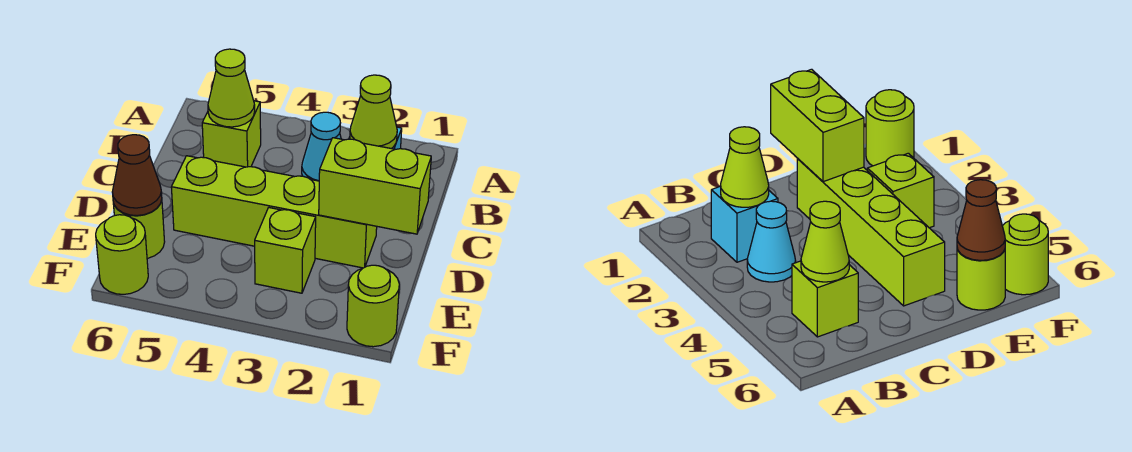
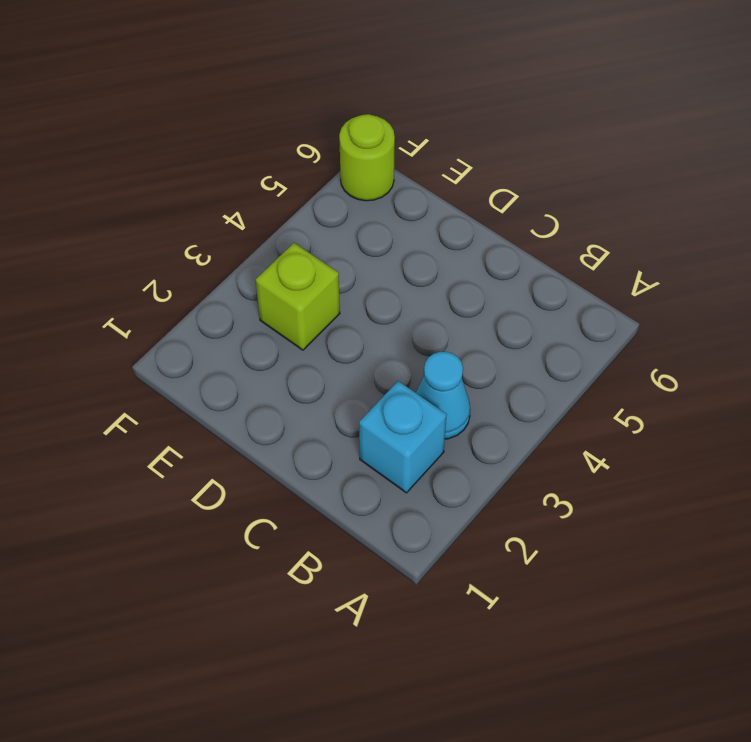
none -> lime 1x1 brick [202,101,261,167]
none -> lime 1x4 brick [171,156,377,268]
none -> lime 1x1 round brick [113,200,165,259]

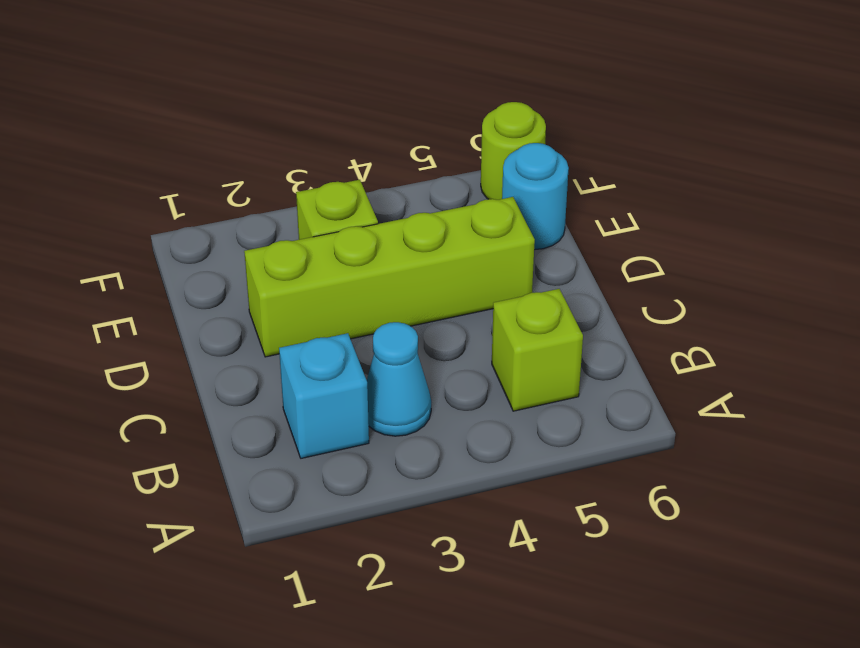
cyan 1x1 round brick [502,143,569,250] -> lime 1x1 round brick [113,200,165,259]
none -> lime 1x1 round brick [347,265,399,347]
none -> lime 1x1 cone [350,75,397,149]
none -> lime 1x1 cone [208,49,255,127]

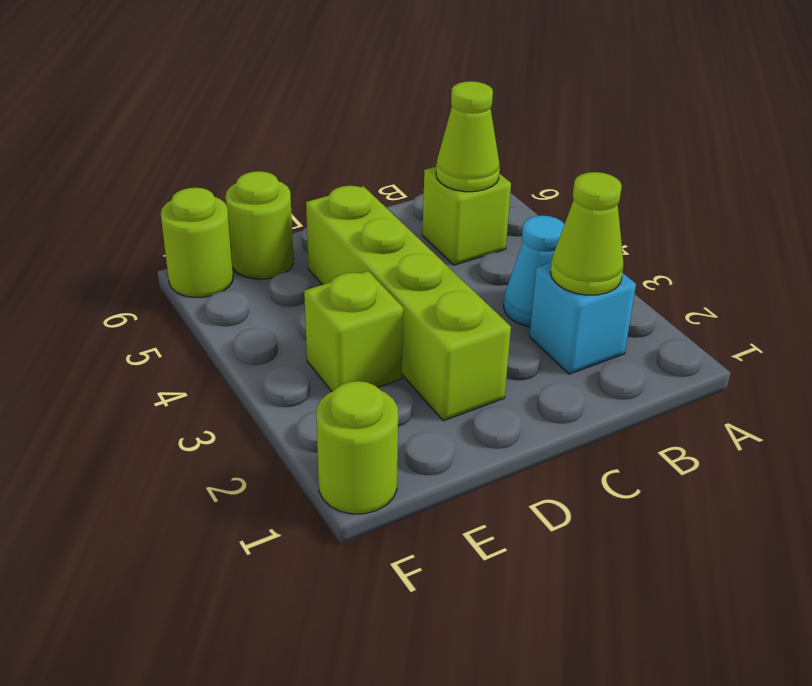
none -> lime 1x2 brick [319,138,431,234]
none -> brown 1x1 cone [112,135,162,216]

